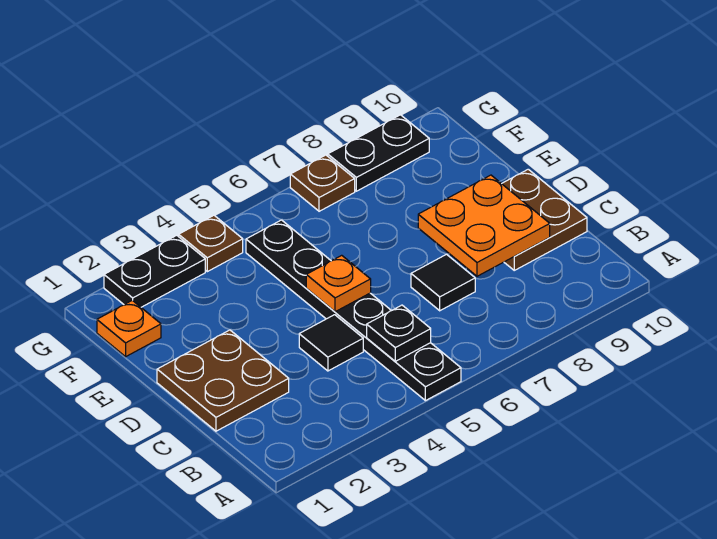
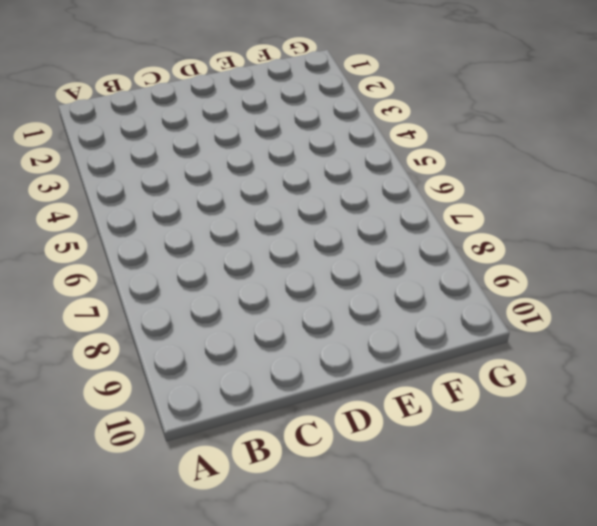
none -> black 1x6 plate [246,220,461,401]
none -> brown 2x2 plate [157,330,289,431]
none -> black 1x1 tile [299,315,363,371]

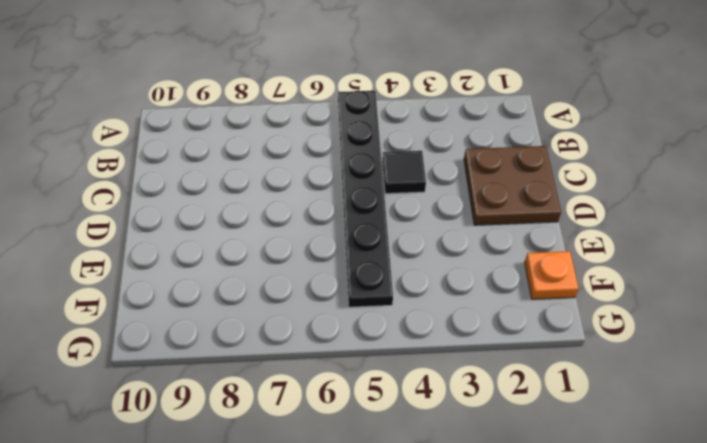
none -> black 1x1 tile [411,254,475,311]
none -> brown 2x2 plate [502,169,587,270]
none -> black 1x2 plate [104,235,205,307]

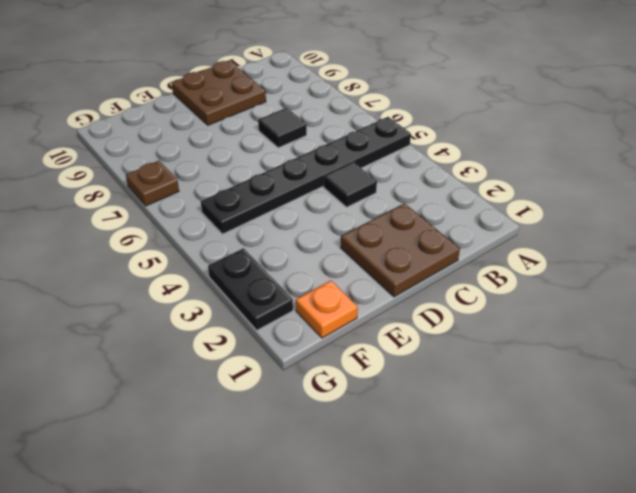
none -> brown 1x1 plate [179,215,243,272]
none -> black 1x2 plate [328,115,429,191]
none -> black 1x1 plate [367,305,431,361]

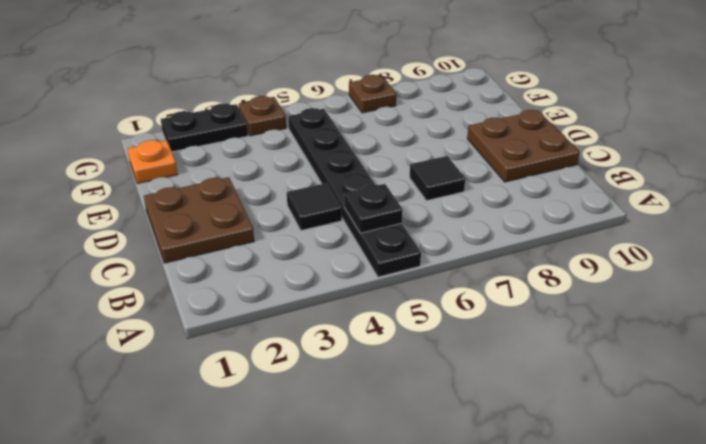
none -> black 1x2 plate [328,115,429,191]
none -> orange 2x2 plate [418,175,550,276]
none -> orange 1x1 plate [306,255,371,312]

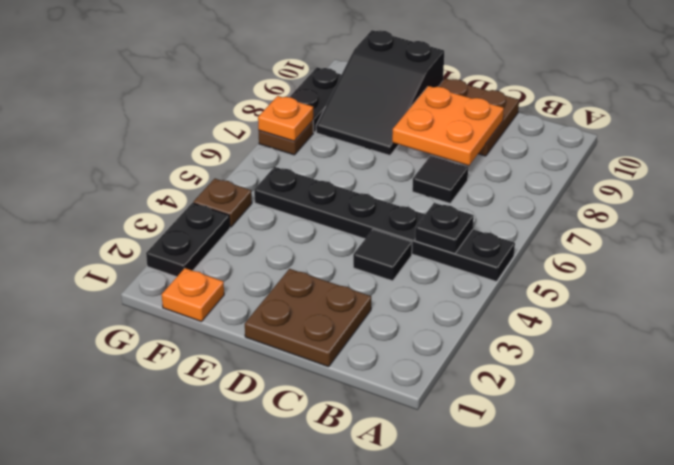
black 2x3 slope [316,30,444,155] -> none
orange 1x1 plate [258,96,313,141] -> orange 1x1 plate moved to [306,255,371,312]

